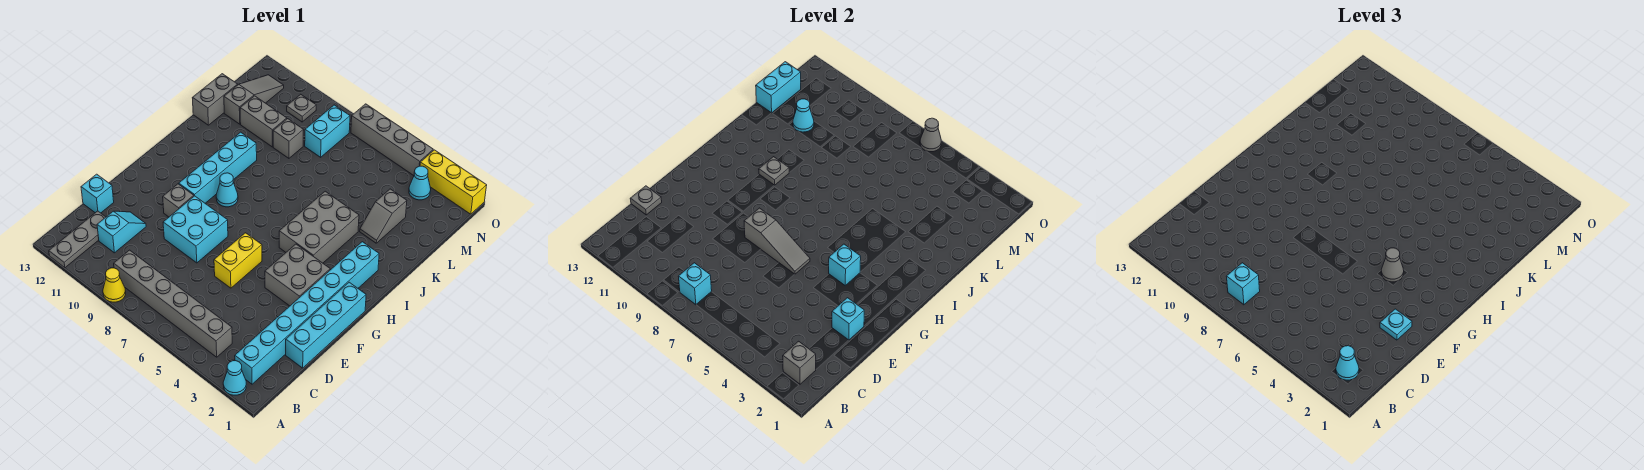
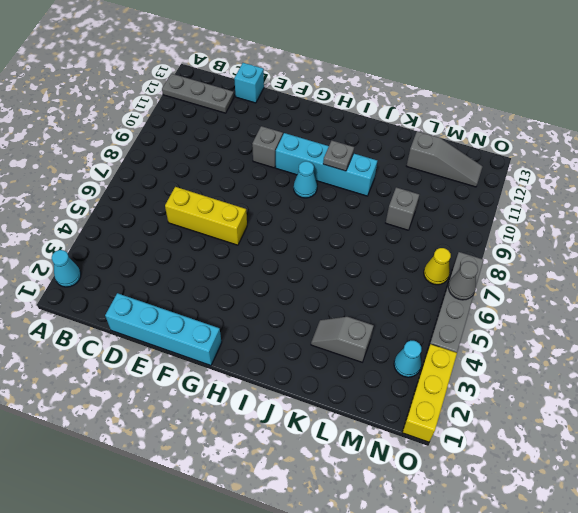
yellow 1x3 brick [165,187,247,245] -> yellow 1x2 brick [214,233,262,288]
yellow 1x1 cone [424,248,451,285] -> yellow 1x1 cone moved to [103,268,126,302]
none -> cyan 1x8 brick [235,242,379,384]
none -> grey 1x6 brick [114,250,232,357]
none -> cyan 1x2 slope [97,211,146,253]
none -> cyan 2x2 brick [163,196,228,263]

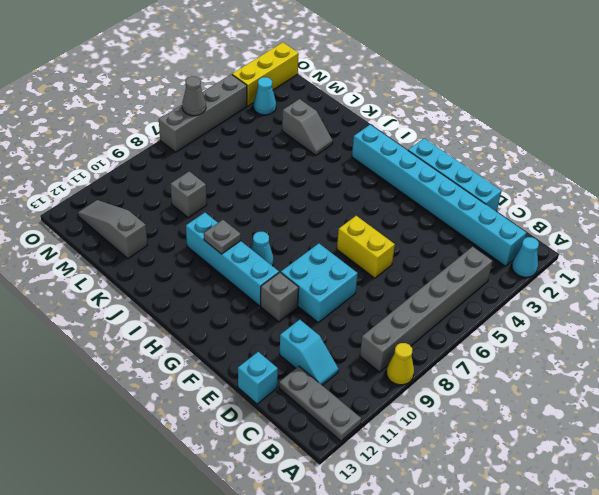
cyan 1x2 slope [280,320,339,385] -> cyan 1x2 slope turned to [97,211,146,253]
none -> grey 2x2 brick [265,244,330,306]
none -> grey 2x3 brick [279,191,359,263]
none -> grey 1x2 brick [193,74,238,125]
none -> grey 1x2 brick [240,96,287,147]

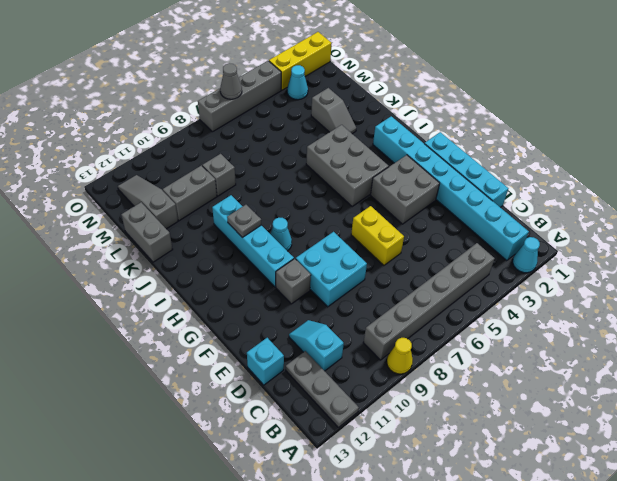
none -> cyan 1x2 brick [305,105,350,157]
none -> grey 1x1 plate [287,94,316,122]
none -> grey 1x1 brick [783,341,816,384]
none -> cyan 1x1 brick [678,263,712,305]

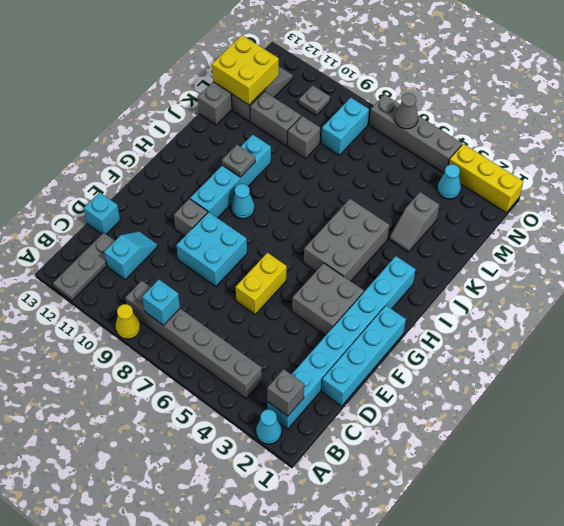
yellow 2x2 brick [212,35,279,105] -> cyan 1x2 brick [756,62,801,113]
none -> grey 1x1 plate [630,186,662,215]
none -> cyan 1x1 brick [832,298,864,340]
none -> grey 1x3 slope [744,208,810,274]
none -> cyan 1x1 brick [829,244,861,285]

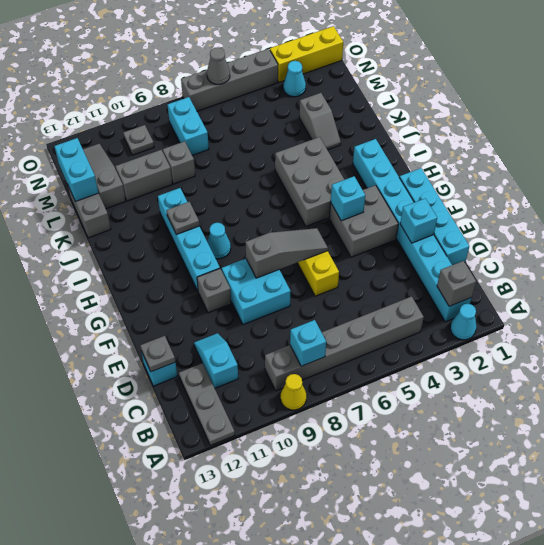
none -> cyan 1x1 cone [793,99,814,132]
none -> cyan 1x1 cone [1336,346,1359,380]
none -> cyan 1x1 brick [1226,263,1260,305]
none -> cyan 1x1 plate [1380,309,1412,340]

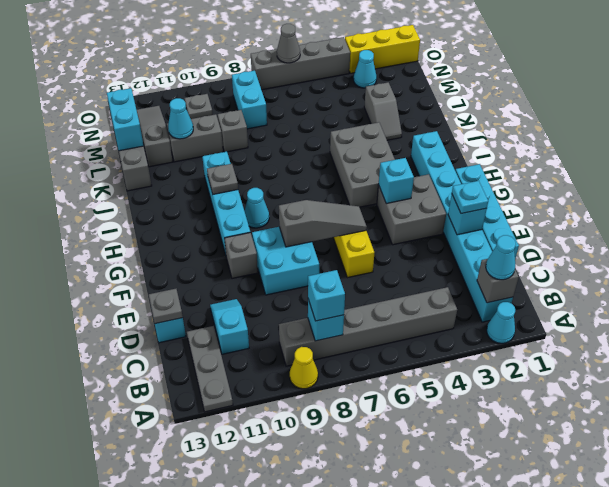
none -> grey 1x1 cone [1381,248,1404,282]

